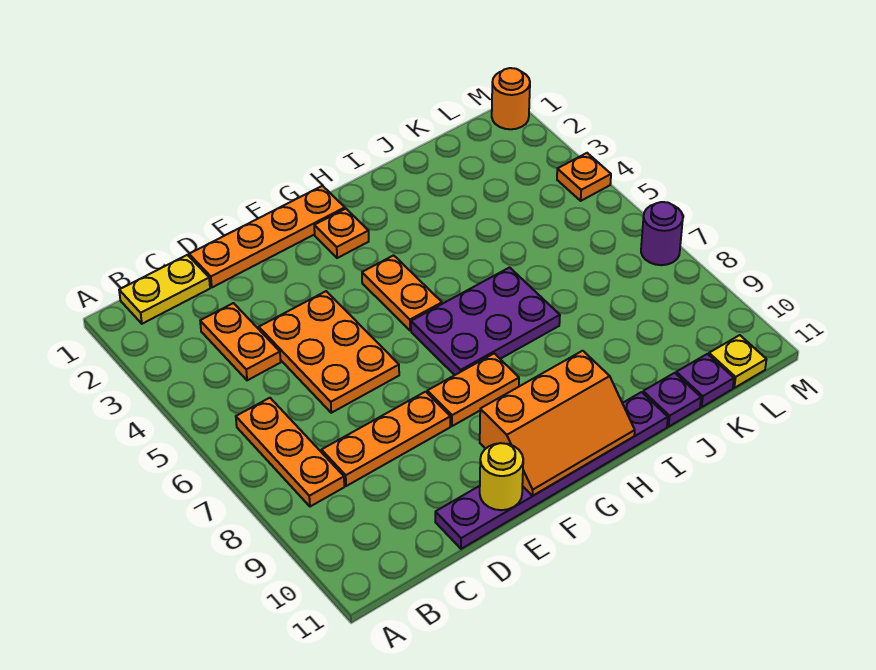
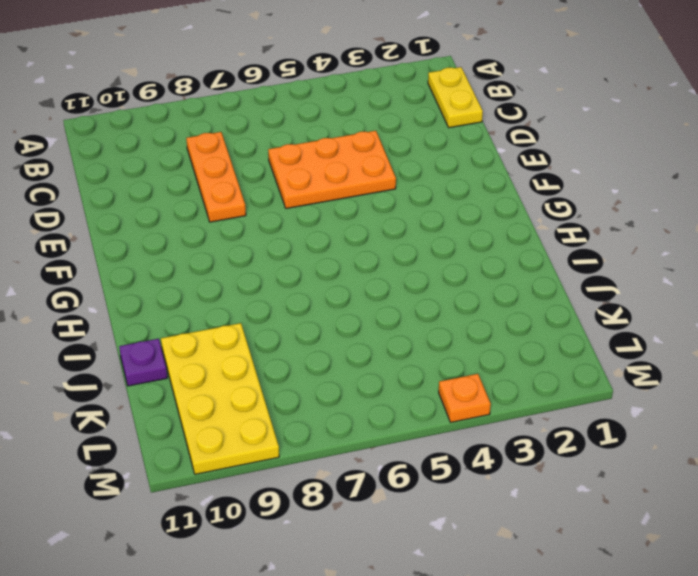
yellow 2x4 plate [161,323,279,474] -> none
none -> orange 1x3 plate [236,398,344,507]
none -> orange 1x2 plate [200,303,281,380]
none -> orange 1x4 plate [189,186,345,287]

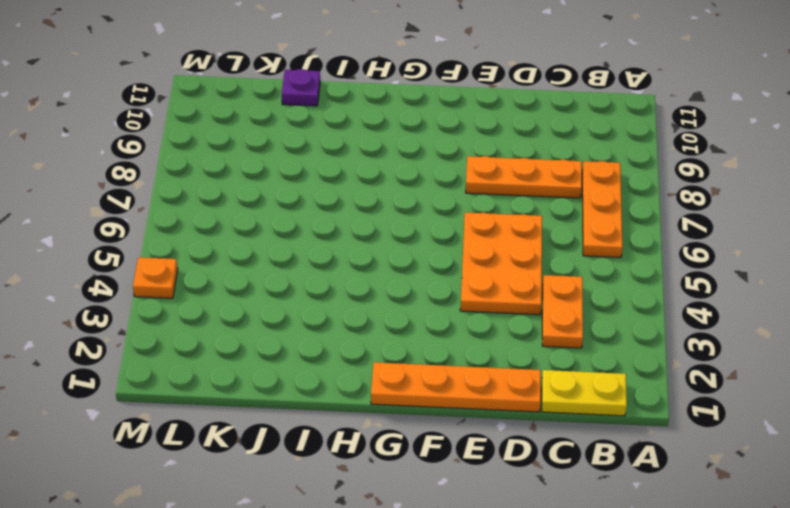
none -> purple 1x6 plate [435,392,668,549]
none -> orange 1x2 plate [427,353,519,426]
none -> orange 1x1 plate [314,209,369,258]

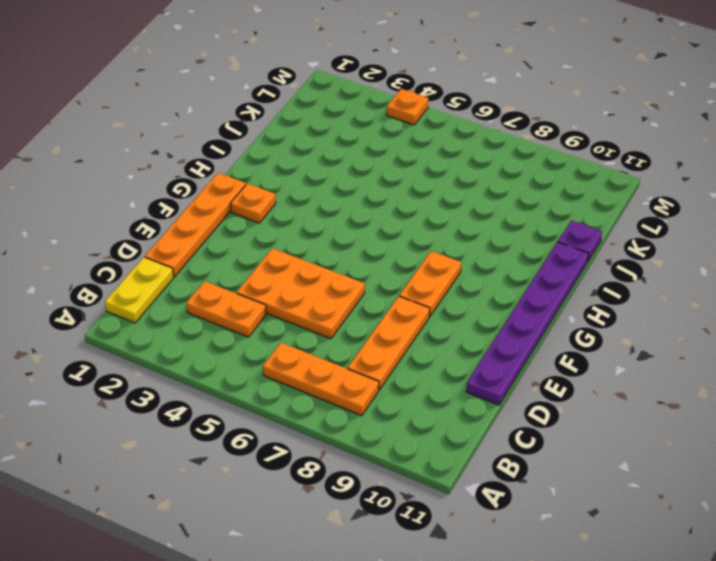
none -> orange 1x2 plate [362,255,442,331]
none -> purple 2x3 plate [411,268,560,375]
none -> purple 1x1 plate [676,354,734,407]

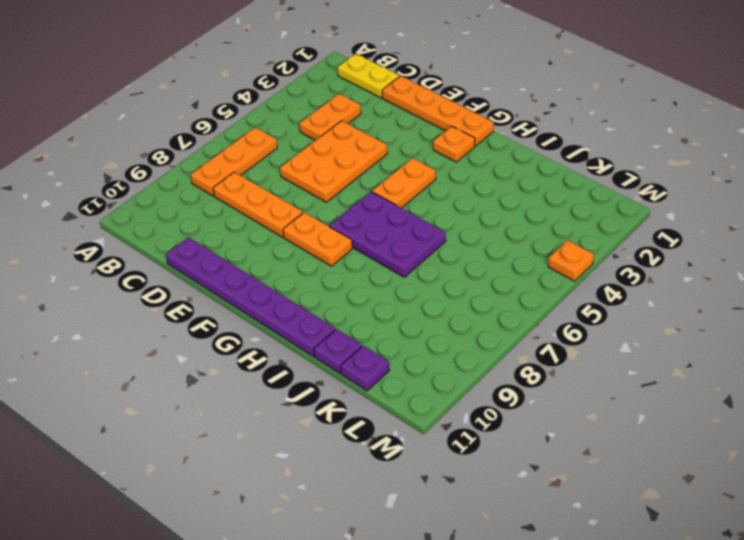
none -> yellow 1x1 plate [709,335,766,388]
none -> orange 1x1 round brick [492,68,530,129]
none -> purple 1x1 round brick [641,202,683,265]

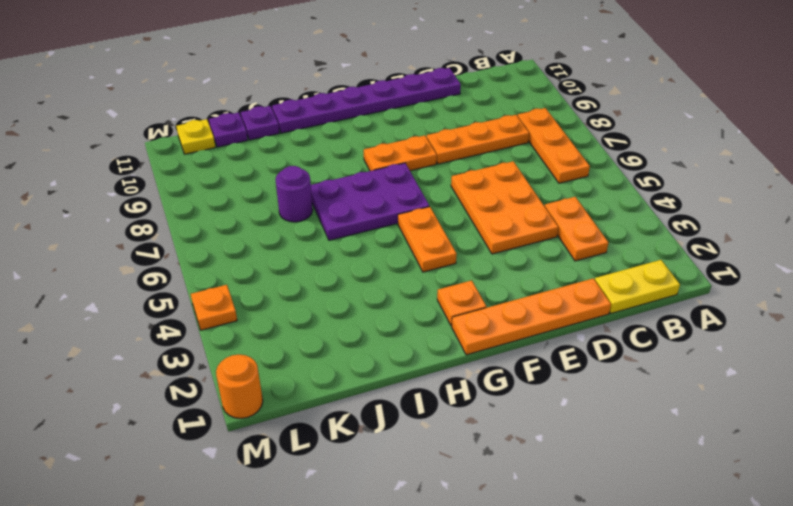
purple 1x1 round brick [275,166,313,222] -> purple 1x1 round brick moved to [641,202,683,265]
none -> yellow 1x1 round brick [480,443,523,510]
none -> orange 2x3 slope [480,351,635,496]

